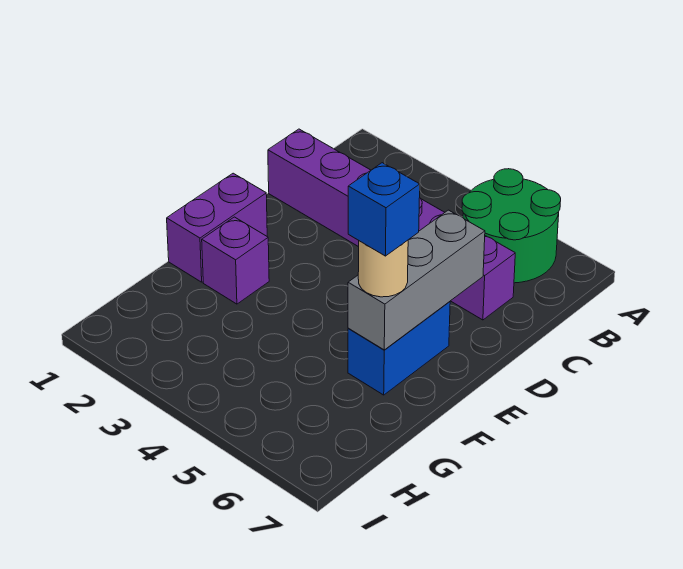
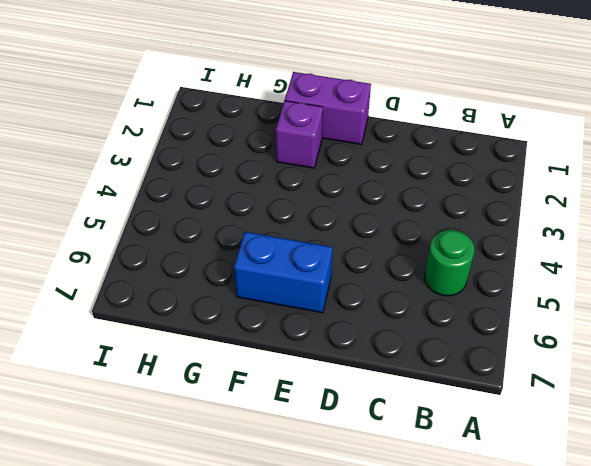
green 1x1 round brick [425,230,475,296] -> green 2x2 round brick [462,169,561,283]
none -> purple 1x6 brick [268,129,515,320]
none -> grey 1x3 brick [348,210,485,350]

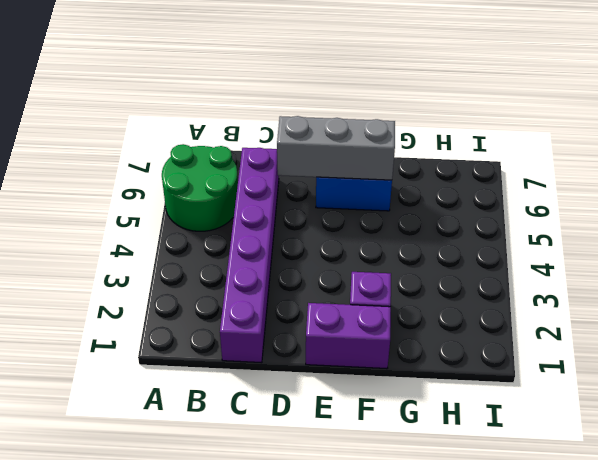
none -> tan 1x1 round brick [358,240,408,297]
none -> blue 1x1 brick [348,163,420,256]

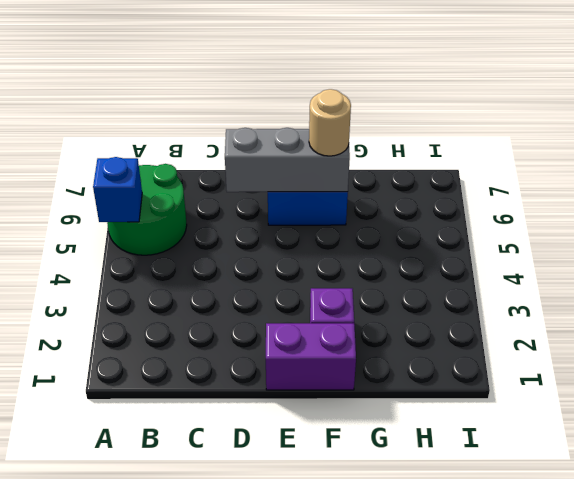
blue 1x1 brick [93,157,142,222] -> blue 1x1 brick moved to [348,163,420,256]
none -> purple 1x6 brick [268,129,515,320]

